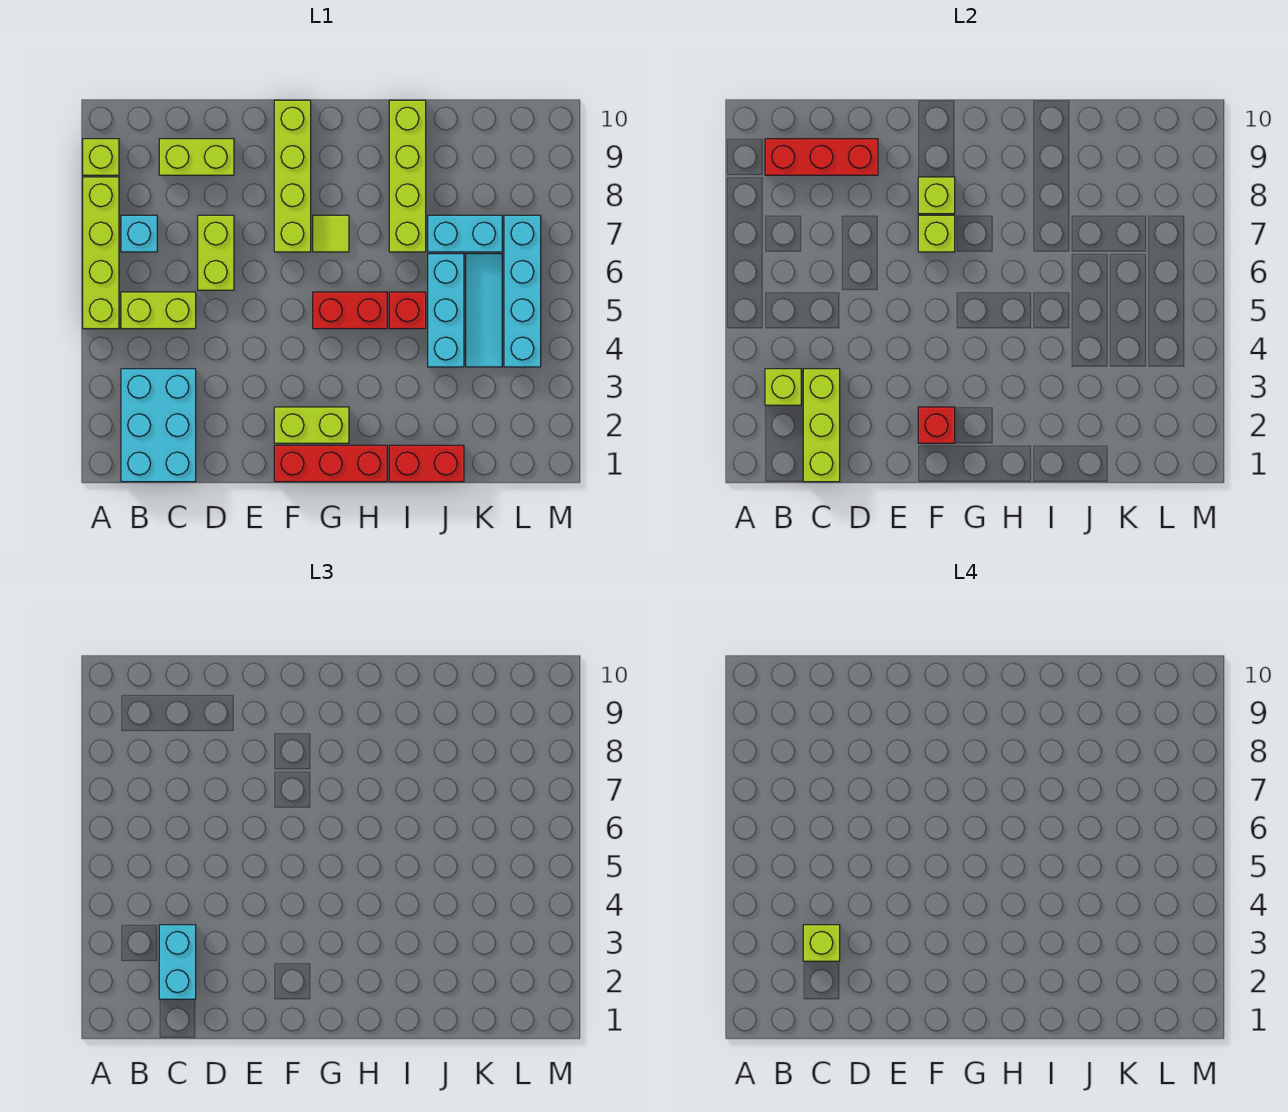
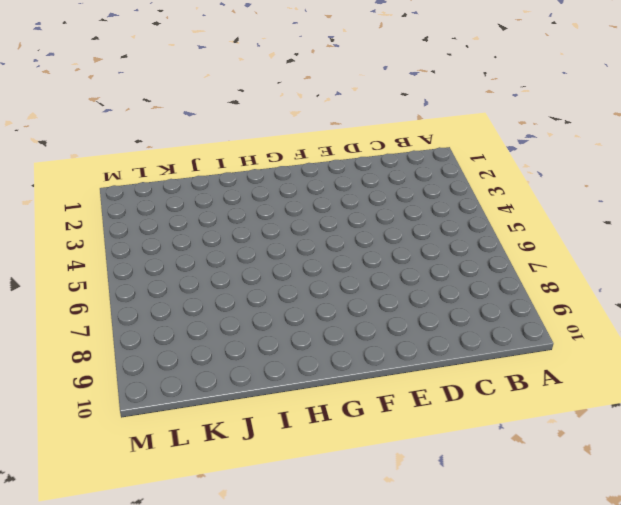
none -> lime 1x4 brick [83,177,119,329]
none -> lime 1x1 brick [83,139,119,175]
none -> cyan 2x3 brick [121,369,196,482]

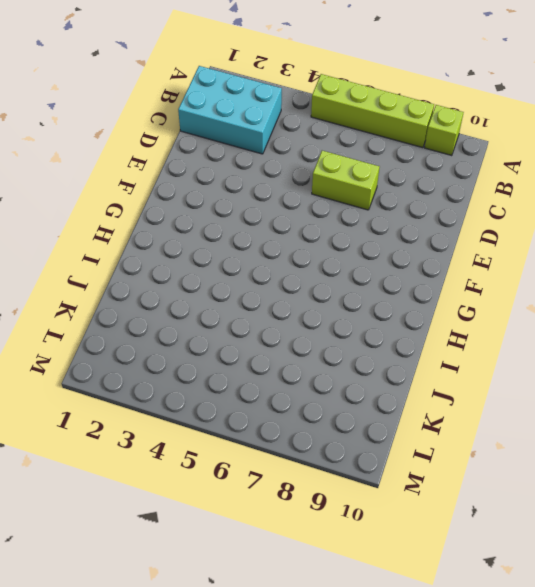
none -> lime 1x2 brick [121,292,196,329]
none -> cyan 1x1 brick [121,215,157,252]
none -> lime 1x2 brick [159,139,234,175]

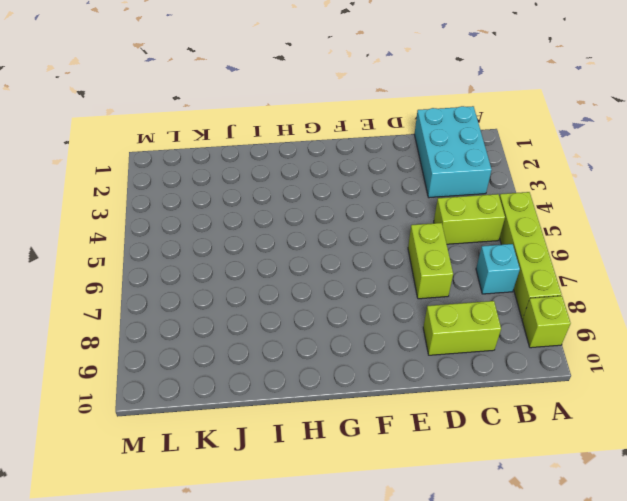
none -> red 1x3 brick [274,445,387,482]
none -> lime 1x2 brick [274,407,349,443]
none -> lime 1x4 brick [274,100,311,252]

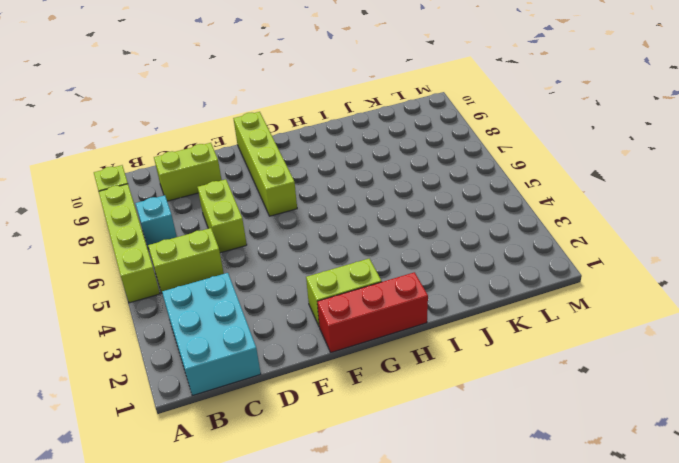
none -> red 1x2 brick [313,292,387,329]
none -> lime 1x1 tile [313,215,349,252]
none -> red 1x2 brick [389,445,464,482]

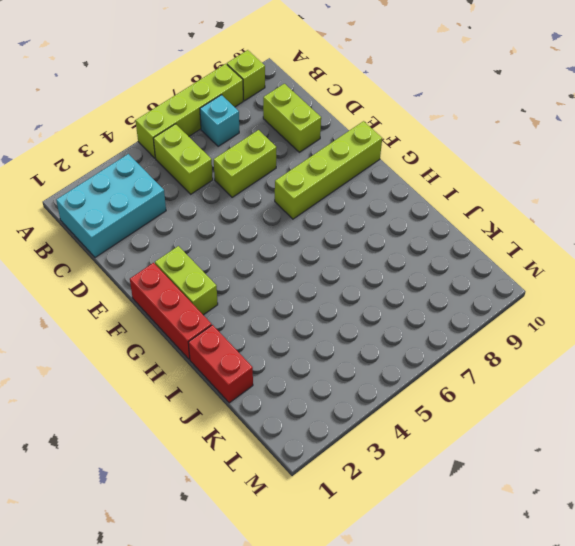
none -> red 1x2 brick [313,292,387,329]
none -> lime 1x1 tile [313,215,349,252]
none -> red 1x1 brick [389,292,426,329]

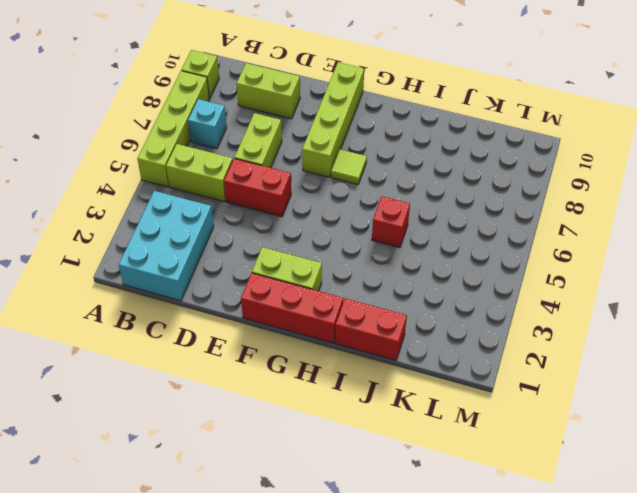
red 1x2 brick [224,158,291,217] -> red 1x2 brick moved to [313,292,387,329]
none -> lime 1x4 brick [389,100,426,252]
none -> cyan 1x3 brick [428,254,464,367]
none -> cyan 1x2 brick [428,215,502,252]

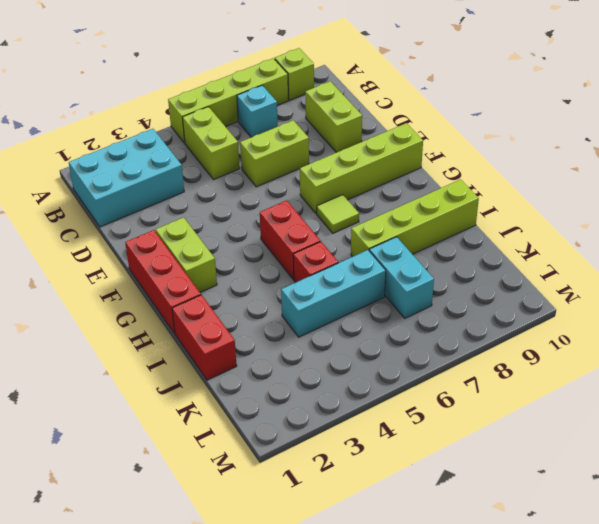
none -> cyan 1x3 tile [466,254,502,367]
none -> cyan 1x4 brick [504,215,541,367]
none -> lime 1x1 brick [765,369,801,405]

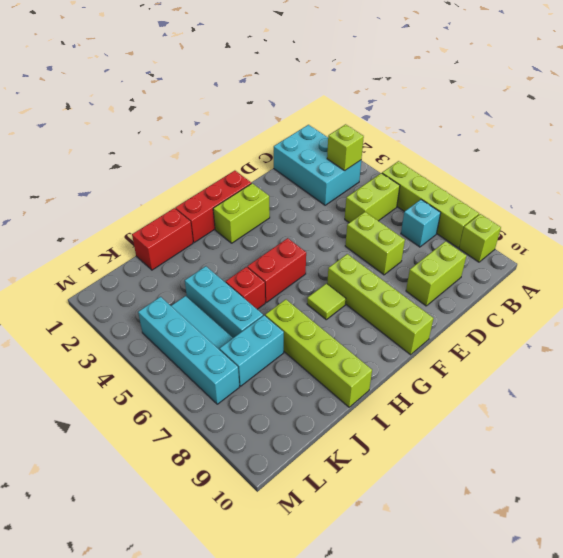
none -> red 1x3 brick [765,139,878,175]
none -> lime 1x3 brick [803,369,840,482]
none -> red 1x1 brick [918,407,955,443]

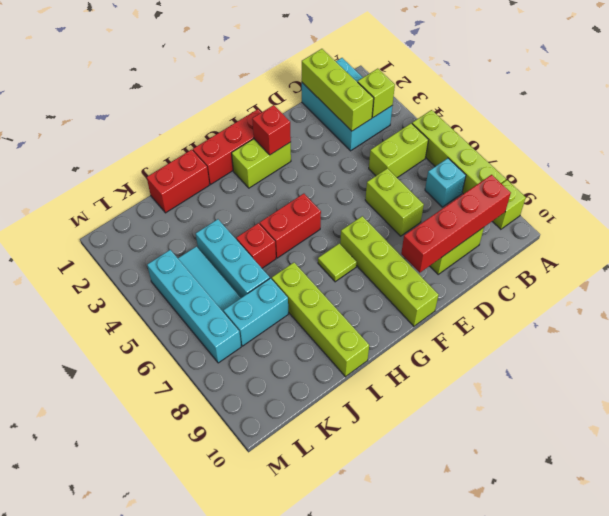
red 1x4 brick [401,175,511,273] -> red 1x3 brick [765,139,878,175]
none -> lime 1x1 brick [918,215,955,252]
none -> lime 1x1 brick [918,177,955,214]
none -> cyan 1x2 brick [159,925,196,999]

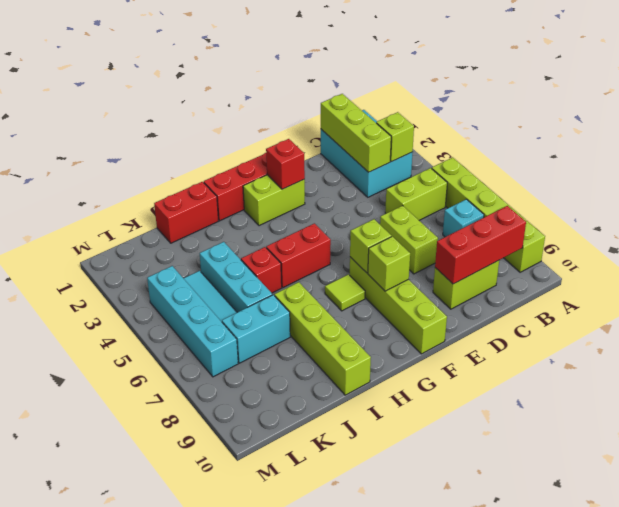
none -> cyan 1x2 brick [159,925,196,999]
none -> lime 1x1 brick [803,925,840,961]

